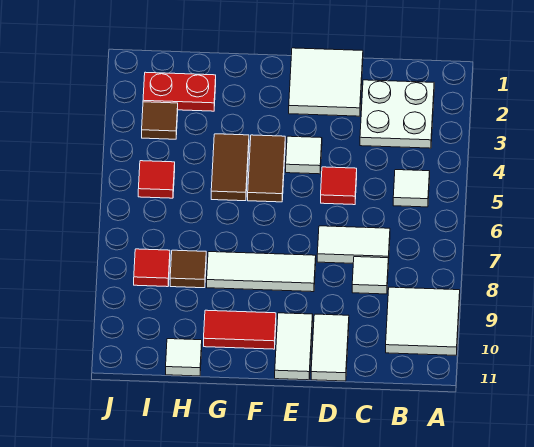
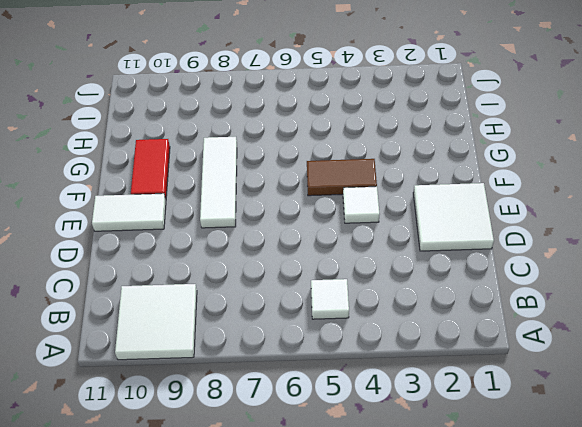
none -> white 2x2 plate [360,80,434,148]
none -> white 1x2 tile [317,226,390,264]
none -> white 1x1 tile [352,257,388,294]

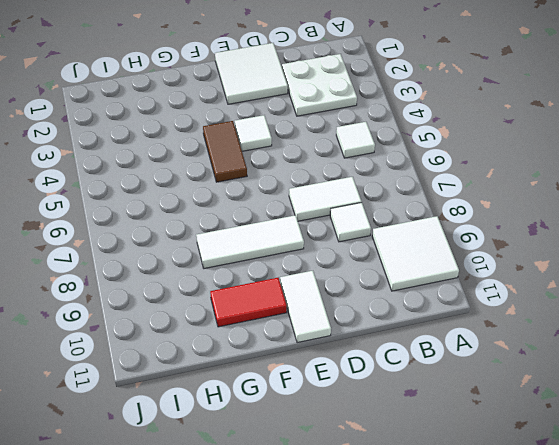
none -> red 1x1 tile [321,167,357,205]
none -> white 1x2 tile [311,314,349,381]
none -> brown 1x2 tile [211,134,249,201]

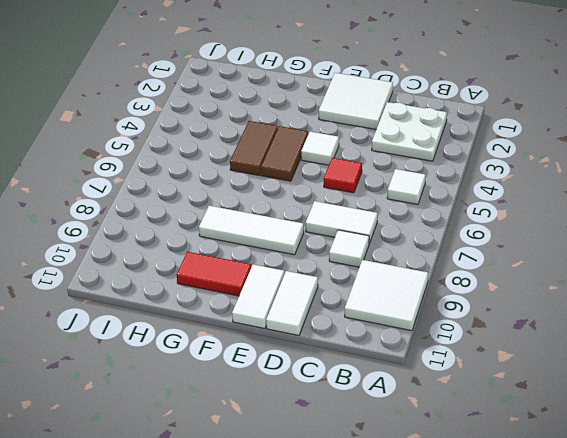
none -> red 1x2 plate [143,72,216,111]
none -> brown 1x1 tile [170,250,206,288]
none -> white 1x1 tile [166,339,202,376]

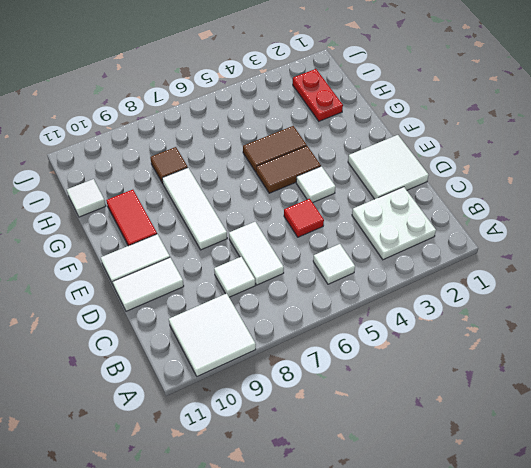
none -> brown 1x1 tile [142,102,178,139]
none -> red 1x1 tile [138,161,175,198]
none -> red 1x1 tile [134,249,170,287]

